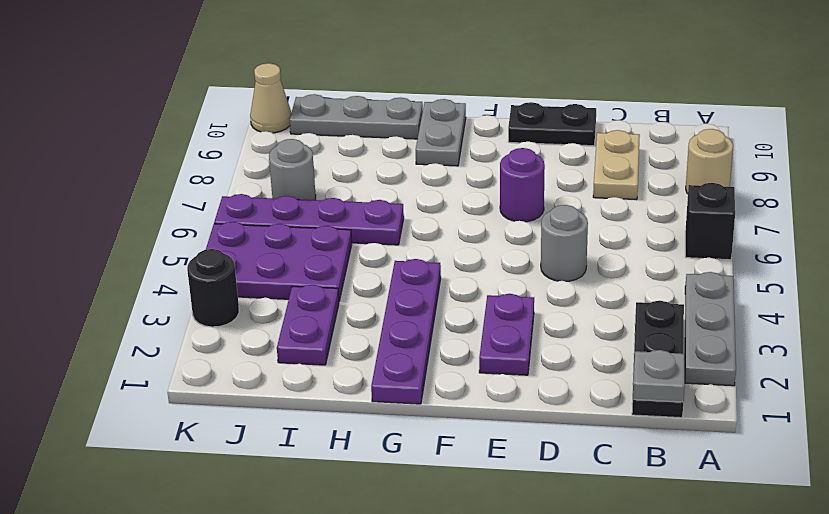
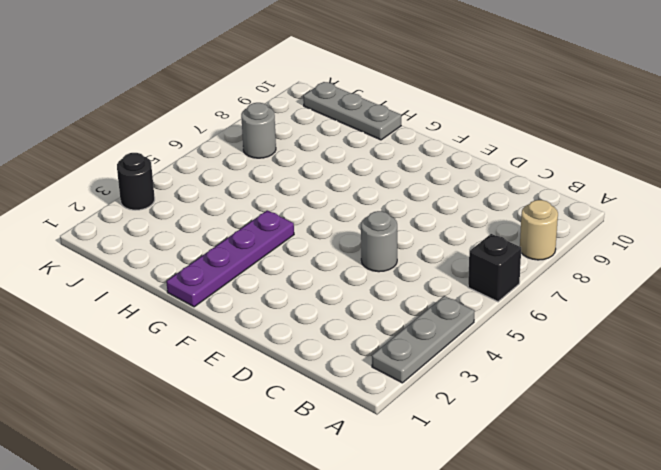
none -> black 1x3 plate [632,301,684,418]
none -> tan 1x2 plate [593,130,640,200]
none -> black 1x2 plate [508,102,596,146]

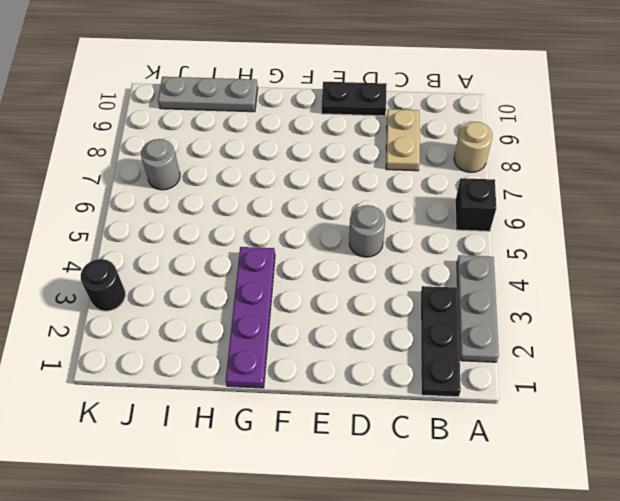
none -> purple 1x2 plate [479,294,534,375]
none -> purple 1x1 round brick [500,148,545,222]
none -> grey 1x2 plate [416,99,466,166]

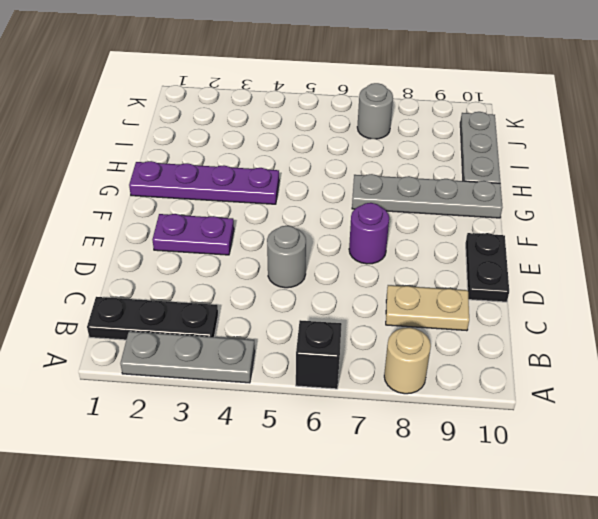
grey 1x4 plate [352,174,502,218] -> grey 1x2 plate [416,99,466,166]
none -> purple 1x4 plate [214,194,404,245]
none -> purple 1x2 plate [277,285,339,365]
none -> purple 2x3 plate [206,222,352,301]

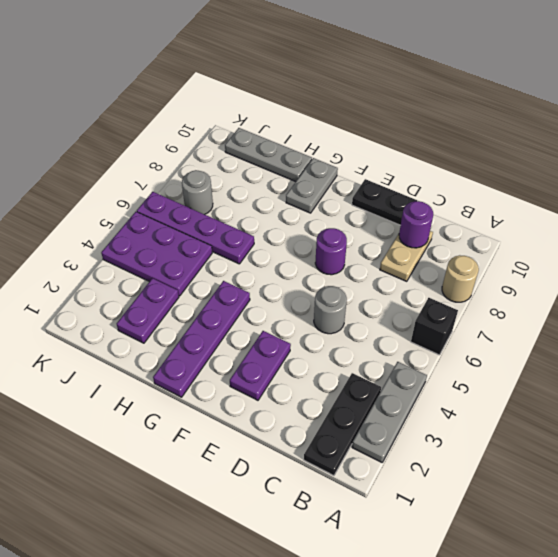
purple 1x1 round brick [399,201,433,248] -> none
none -> black 1x1 round brick [187,249,239,327]
none -> tan 1x1 cone [250,63,291,133]
none -> grey 1x1 plate [633,350,685,402]

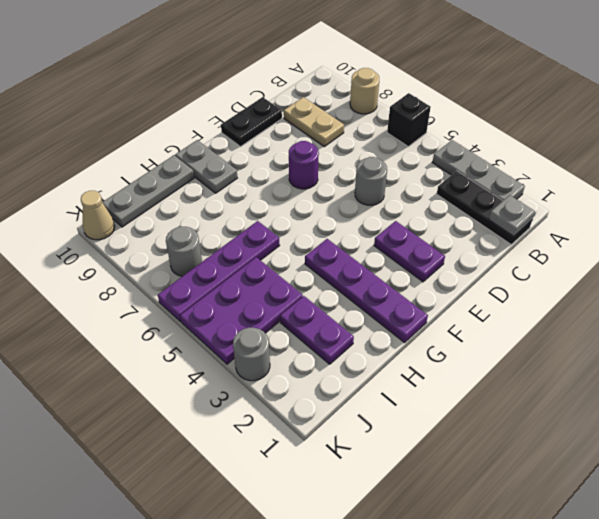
grey 1x1 round brick [233,328,270,381] -> black 1x1 round brick [187,249,239,327]

